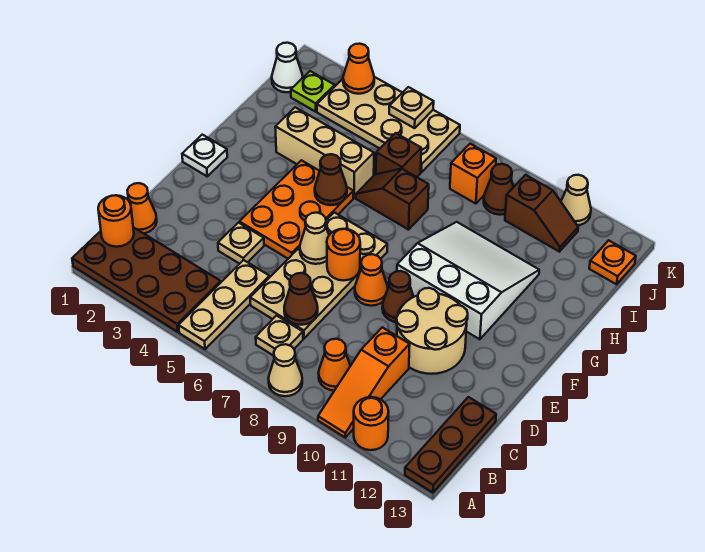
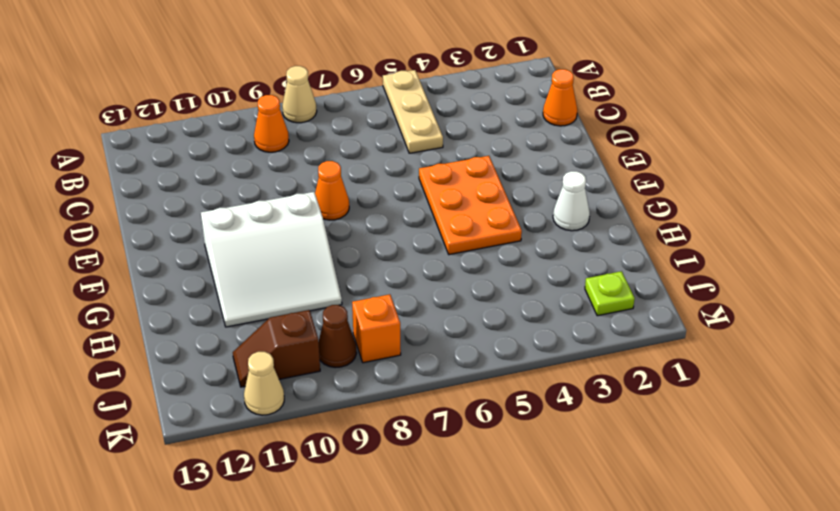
white 1x1 cone [553,171,590,231] -> white 1x1 cone moved to [272,43,303,92]
none -> brown 2x4 plate [72,227,221,332]
none -> orange 1x3 slope [318,327,410,437]
none -> orange 1x1 round brick [354,397,389,450]
none -> brown 1x3 plate [405,397,496,493]

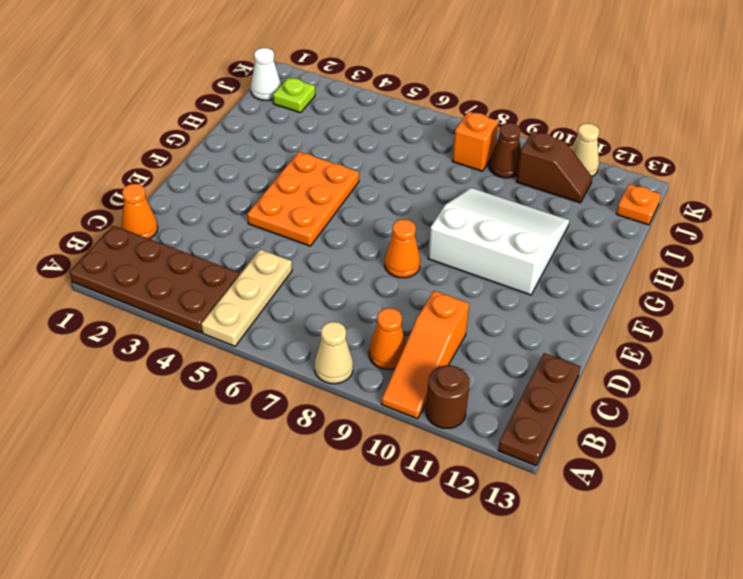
brown 1x1 round brick [426,365,470,428] -> orange 1x1 round brick [354,397,389,450]
none -> tan 1x1 plate [256,316,303,356]
none -> tan 2x4 plate [250,212,387,338]
none -> tan 1x1 plate [218,223,264,264]
none -> tan 2x2 round brick [396,288,468,374]

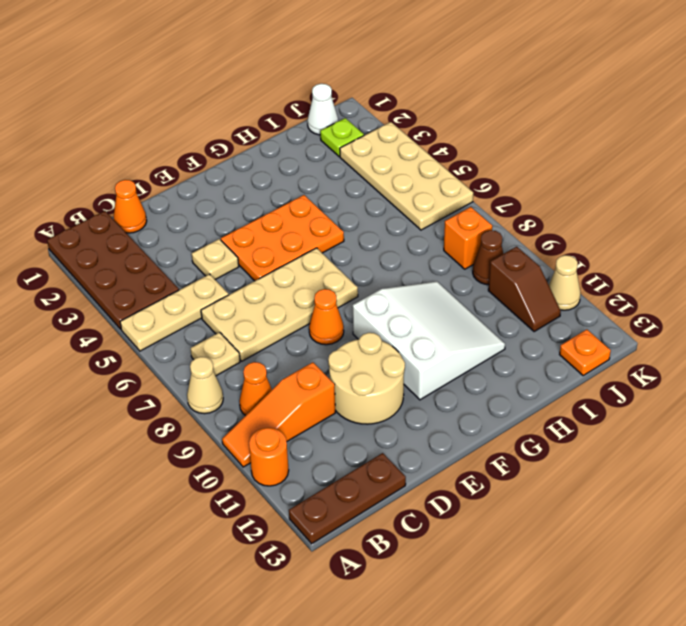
none -> brown 1x1 cone [382,271,413,322]
none -> white 1x1 plate [182,135,227,176]
none -> tan 1x3 brick [275,107,374,198]
none -> brown 1x2 slope [356,169,429,230]

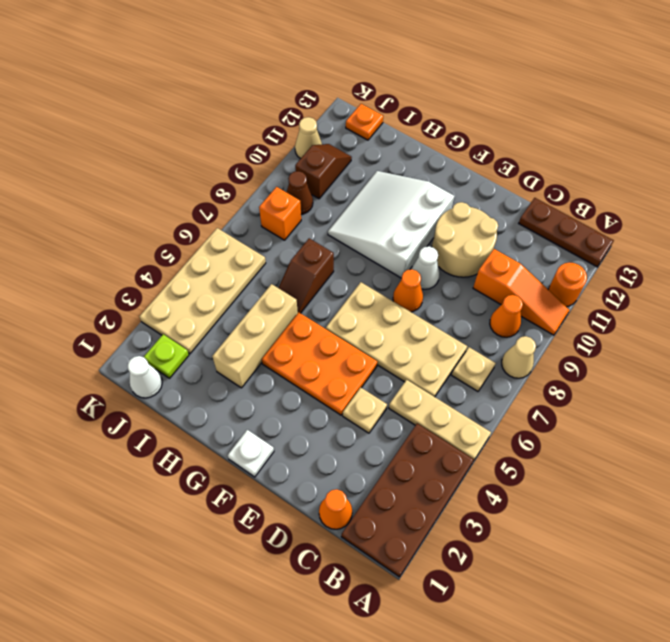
white 1x1 cone [411,246,440,289] -> brown 1x1 cone [382,271,413,322]
none -> brown 1x1 brick [376,133,421,177]
none -> orange 1x1 round brick [98,195,134,247]
none -> brown 1x1 cone [284,273,318,325]
none -> tan 1x1 cone [300,213,329,264]

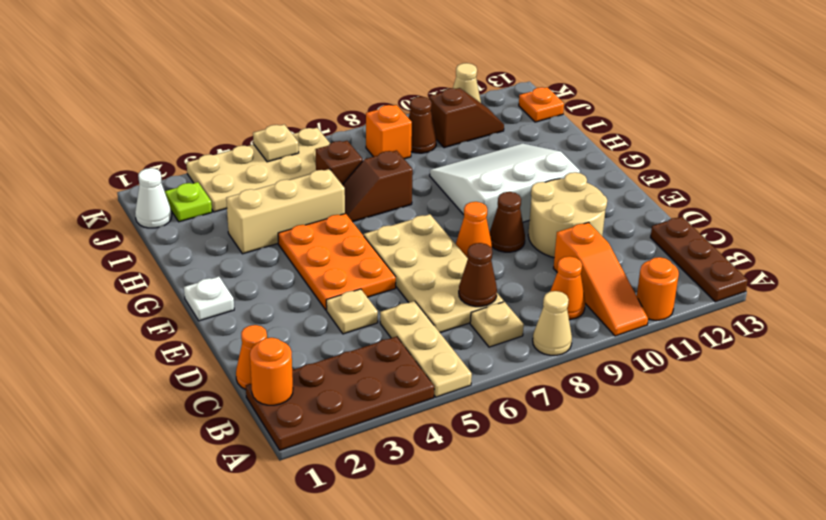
none -> tan 1x1 cone [300,213,329,264]
none -> orange 1x1 round brick [327,229,360,280]
none -> brown 1x1 cone [315,154,347,205]
none -> orange 1x1 cone [343,44,374,94]

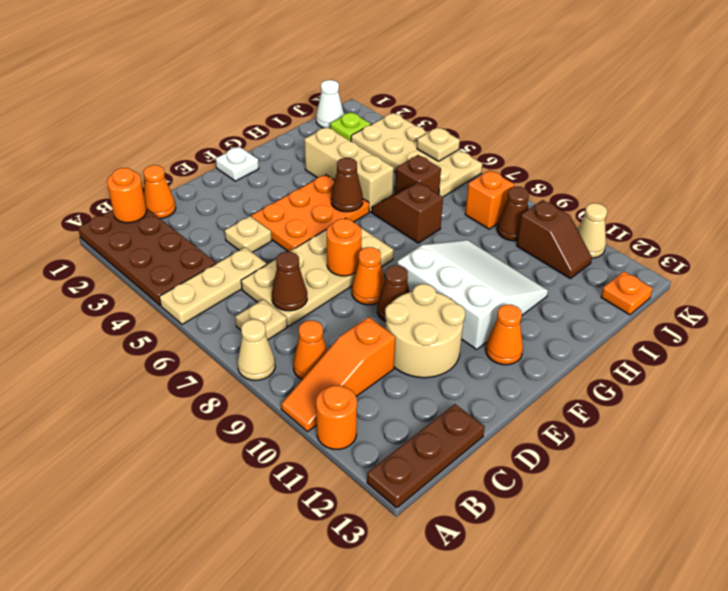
orange 1x1 cone [486,305,523,365] -> orange 1x1 cone moved to [343,44,374,94]
none -> tan 1x1 cone [300,213,329,264]

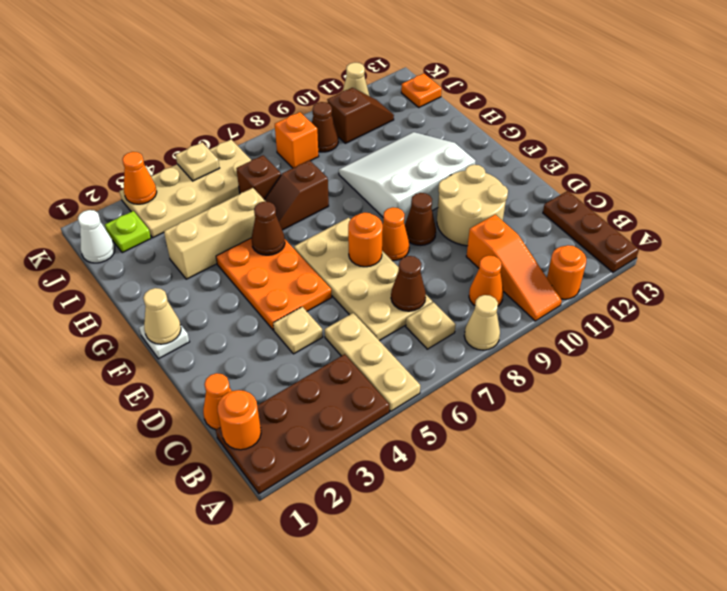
tan 1x1 cone [143,288,181,344] -> tan 1x1 cone moved to [300,213,329,264]

